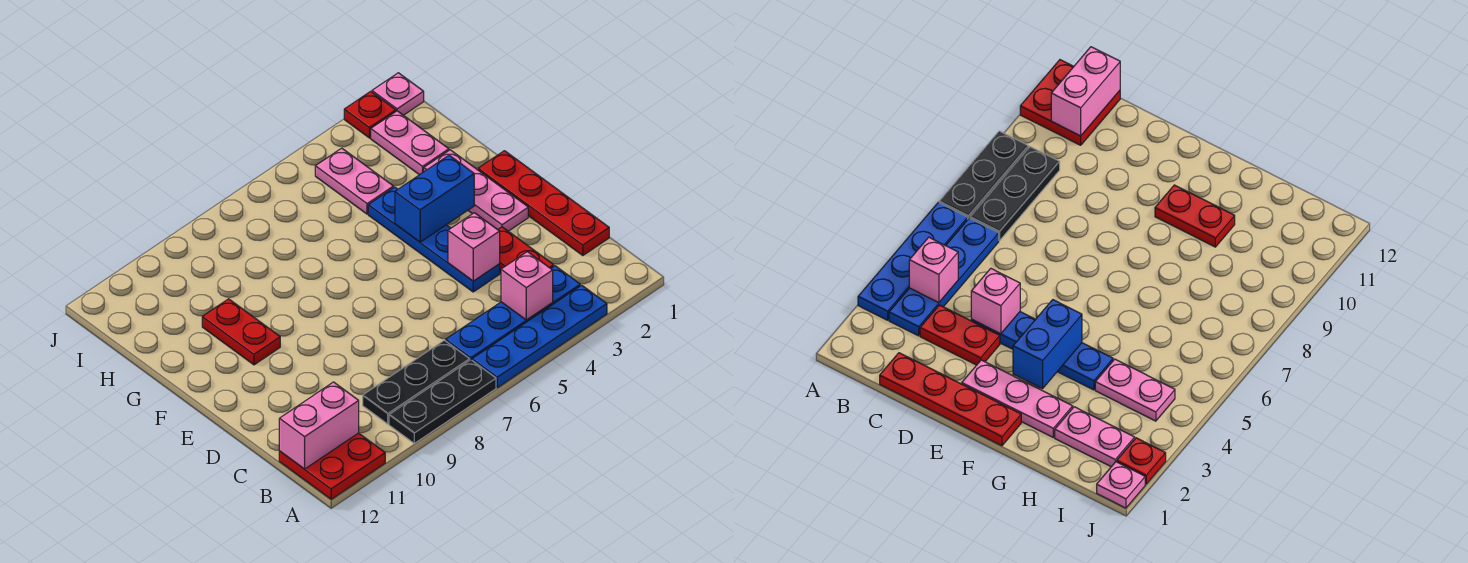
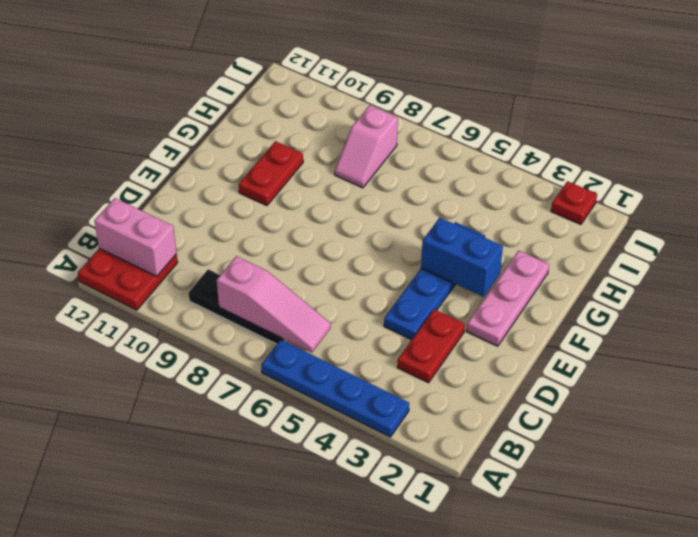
pink 1x3 slope [217,256,331,353] -> none
pink 1x2 slope [335,105,398,188] -> none
none -> black 1x3 plate [389,360,496,443]
none -> blue 1x4 plate [446,266,580,360]
none -> red 1x4 plate [478,151,609,256]

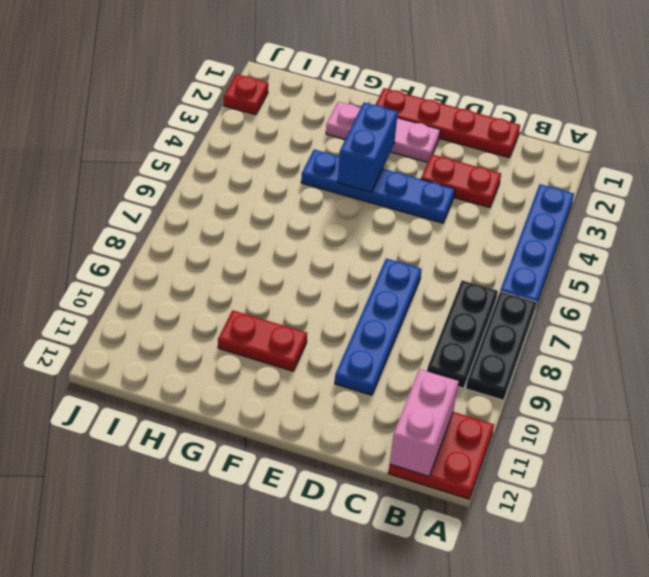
blue 1x4 plate [335,258,422,395] -> blue 1x4 plate moved to [446,266,580,360]
none -> pink 1x2 plate [371,111,449,175]
none -> pink 1x2 plate [315,148,394,214]
none -> pink 1x1 plate [372,73,424,115]

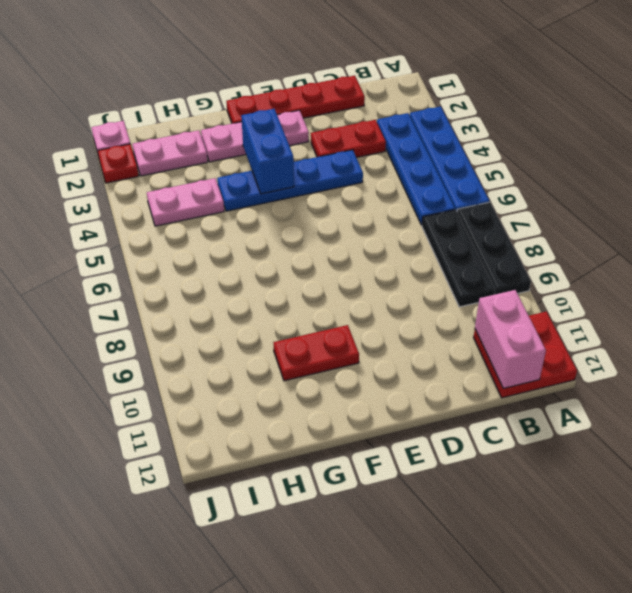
none -> pink 1x1 brick [501,252,553,320]
none -> pink 1x1 brick [448,213,500,281]

